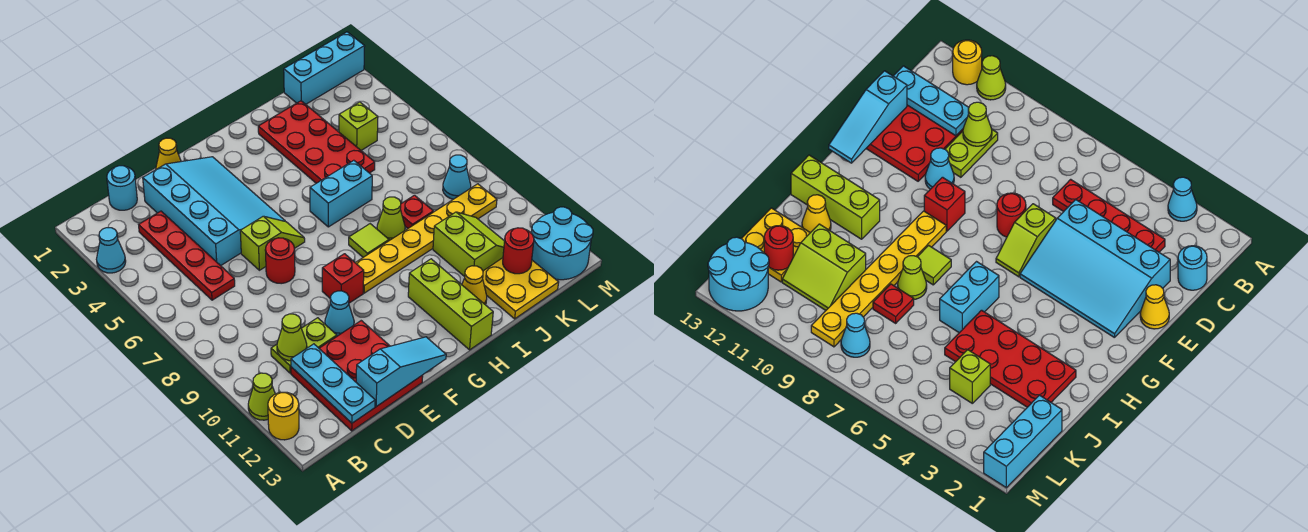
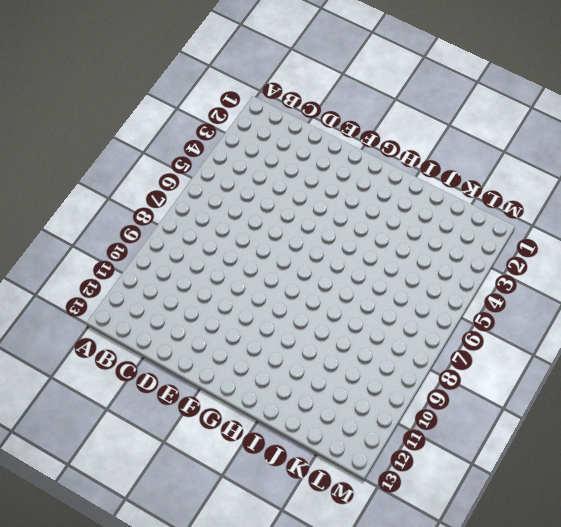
none -> cyan 1x1 cone [96,228,126,273]
none -> lime 1x1 cone [248,373,275,420]
none -> yellow 1x1 round brick [268,392,299,440]
none -> cyan 1x1 round brick [107,166,137,210]

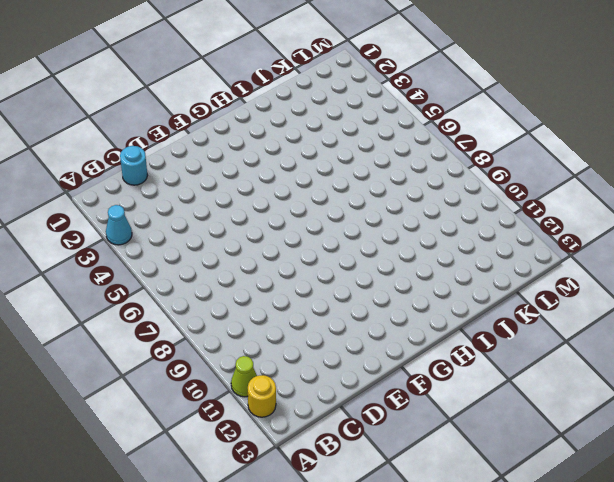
none -> red 1x4 plate [139,211,235,300]
none -> lime 1x2 plate [271,318,337,373]
none -> red 3x3 plate [291,321,423,431]
none -> cyan 3x4 slope [143,157,285,266]

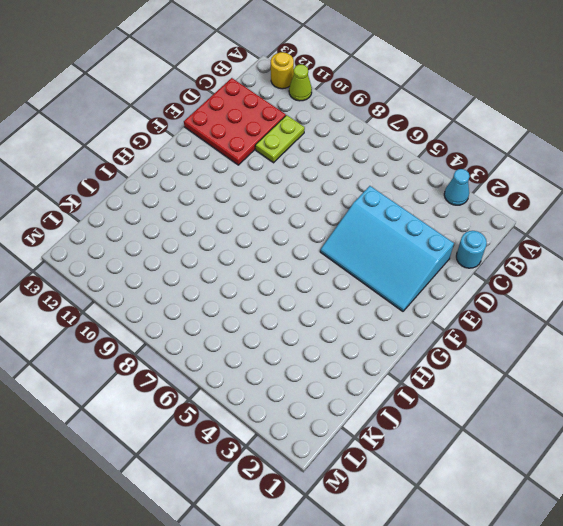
none -> red 1x4 plate [139,211,235,300]
none -> yellow 1x1 cone [156,138,181,170]
none -> lime 1x2 slope [240,216,305,270]
none -> red 1x1 round brick [265,238,295,284]

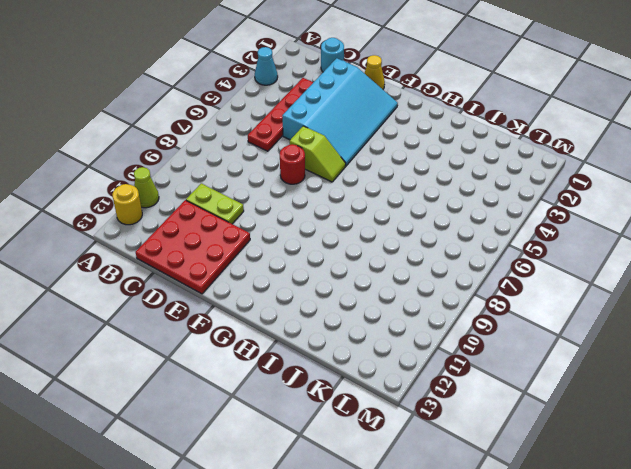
none -> cyan 1x1 cone [325,291,354,336]
none -> red 1x1 brick [322,254,364,303]
none -> yellow 1x6 plate [355,184,497,293]
none -> cyan 1x2 brick [310,160,372,227]

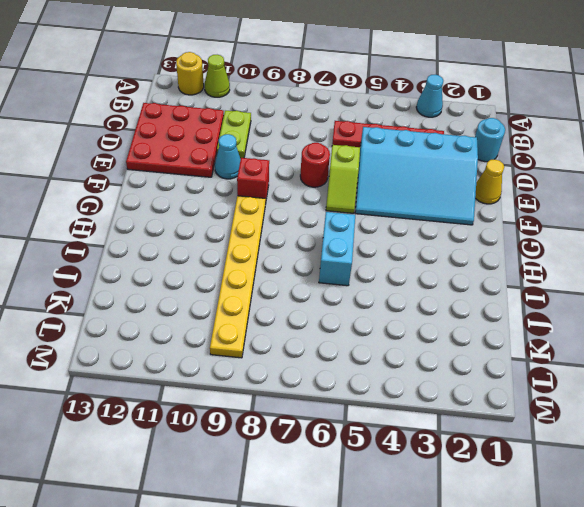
none -> lime 1x1 tile [349,224,389,257]
none -> lime 1x3 brick [408,259,493,350]
none -> red 2x4 plate [258,101,375,183]
none -> lime 1x1 cone [377,197,405,241]

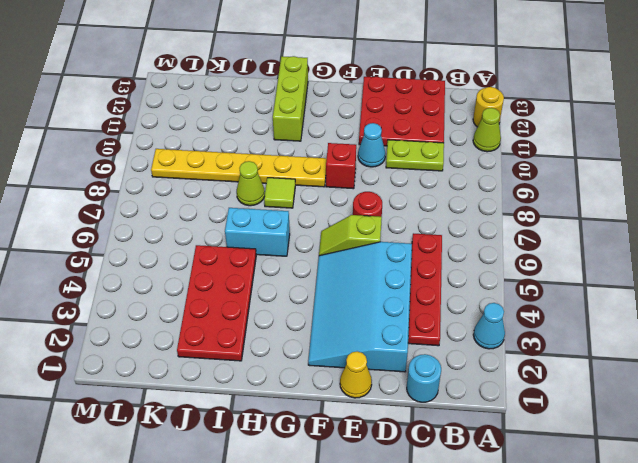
none -> yellow 1x1 cone [462,266,487,305]
none -> red 1x1 plate [400,195,433,228]
none -> lime 2x2 slope [433,212,505,277]
none -> yellow 2x2 plate [483,258,559,319]

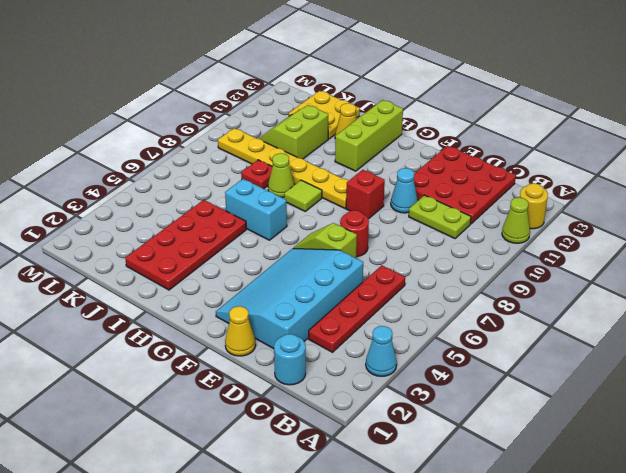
none -> cyan 1x3 brick [284,32,365,104]
none -> lime 1x1 brick [339,102,378,150]
none -> cyan 1x1 cone [443,155,471,199]
none -> cyan 2x2 round brick [532,207,593,280]

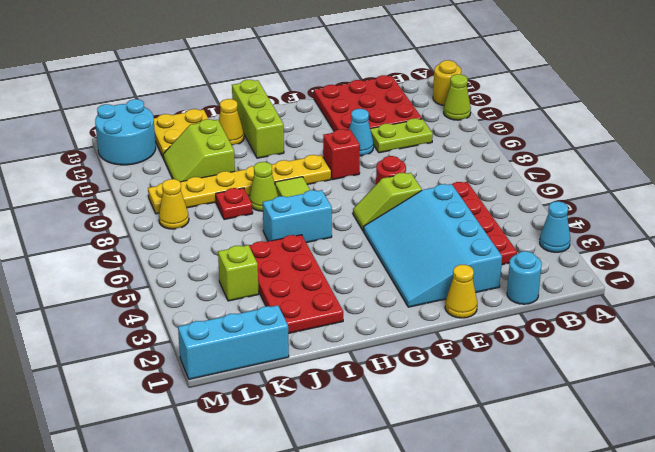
yellow 1x1 cone [159,179,189,229] -> cyan 1x1 cone [443,155,471,199]
none -> lime 1x1 cone [277,314,307,361]
none -> cyan 1x3 plate [291,344,375,423]
none -> cyan 1x3 slope [356,337,446,407]
none -> red 1x1 round brick [503,228,534,274]

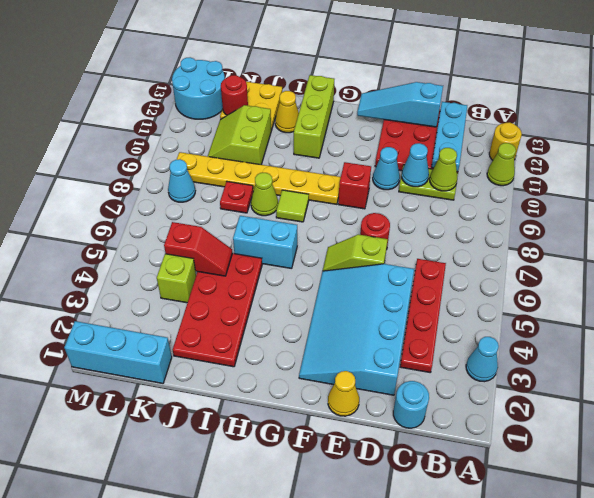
cyan 1x1 cone [402,143,429,187] -> none
red 1x2 slope [164,222,232,276] -> none

